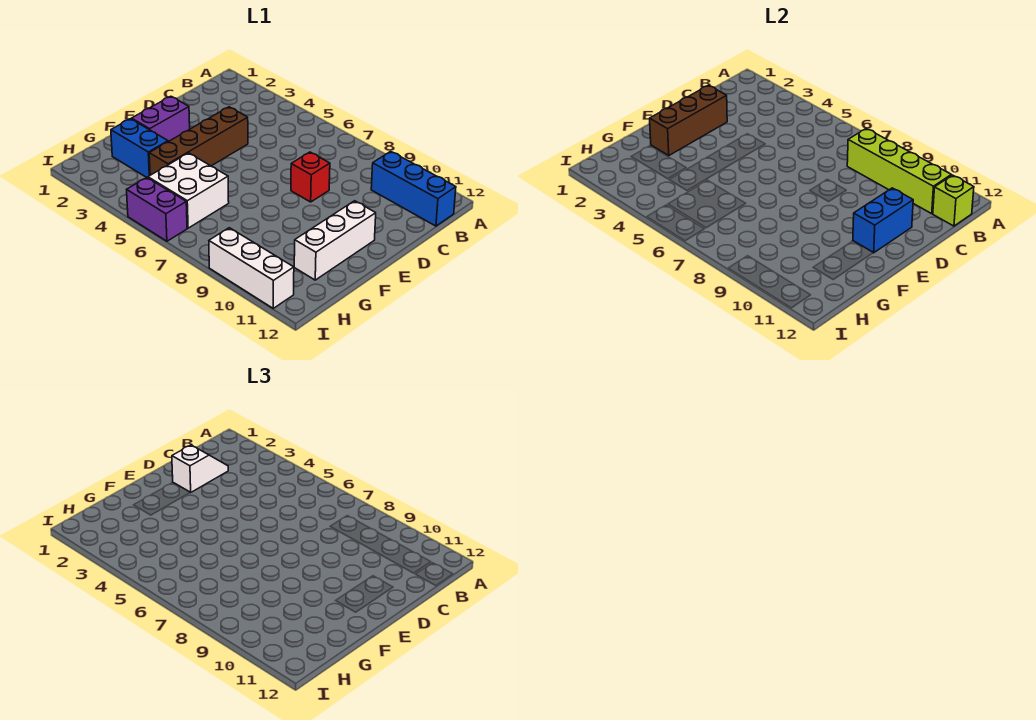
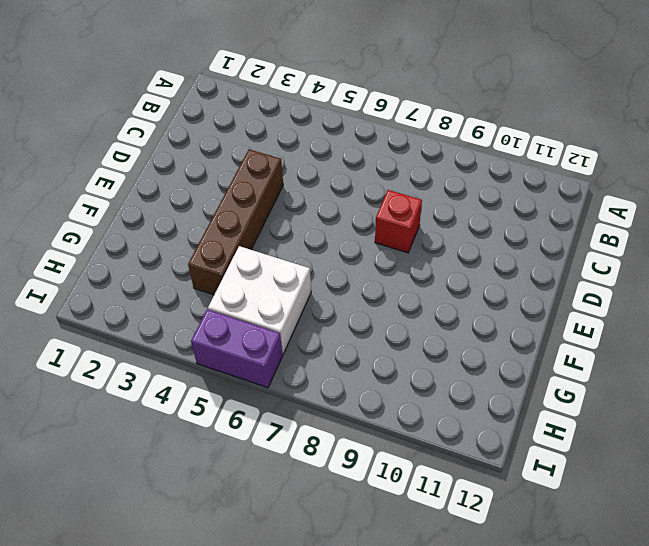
none -> blue 1x3 brick [371,151,456,226]
none -> purple 1x2 brick [132,96,190,142]
none -> white 1x3 brick [294,201,376,280]

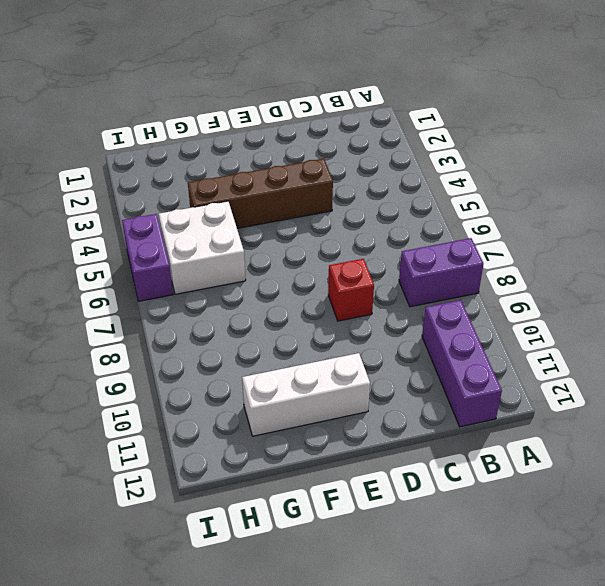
purple 1x2 brick [399,238,483,307] -> purple 1x2 brick moved to [132,96,190,142]
purple 1x3 brick [422,300,502,427] -> blue 1x3 brick [371,151,456,226]
none -> blue 1x2 brick [111,119,168,178]
none -> white 1x3 brick [209,228,294,308]
none -> lime 1x4 brick [847,128,951,214]

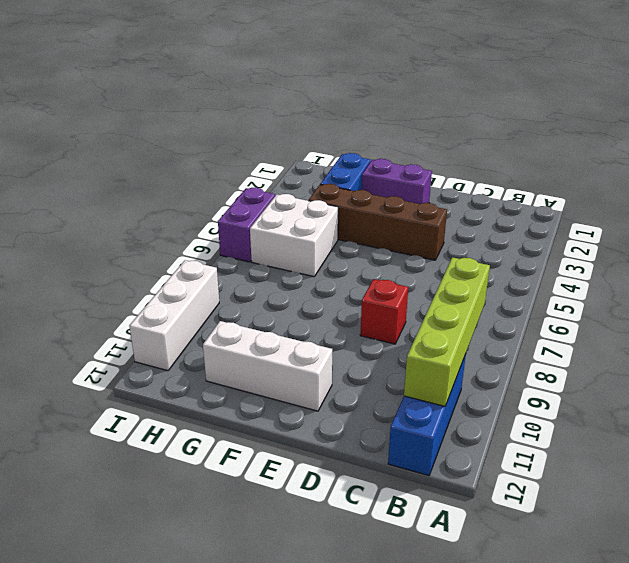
none -> lime 1x1 brick [933,175,974,226]
none -> brown 1x3 brick [650,85,727,155]
none -> blue 1x2 brick [853,188,913,253]

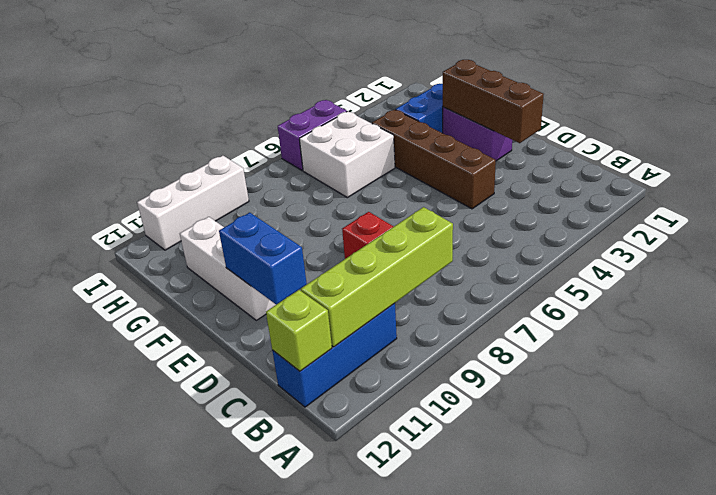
none -> white 1x2 slope [172,445,228,493]

